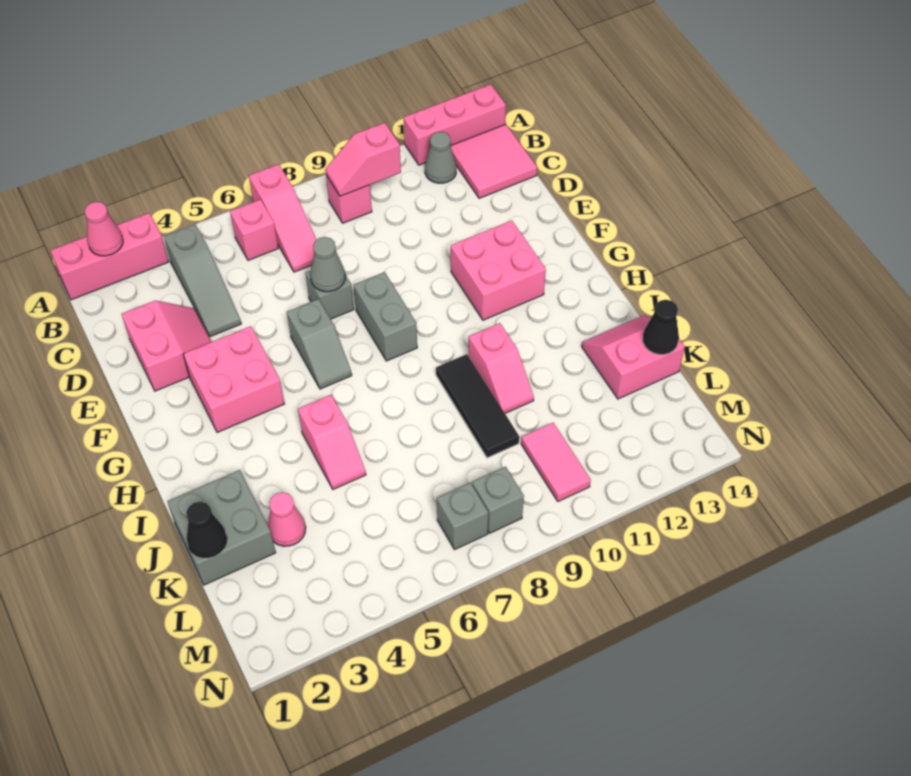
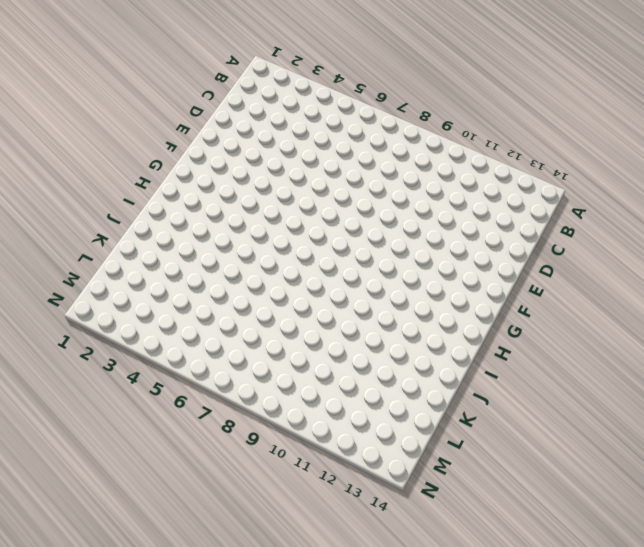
none -> pink 1x3 brick [50,213,169,300]
none -> pink 1x3 slope [249,164,316,272]
none -> pink 1x3 brick [404,84,506,165]

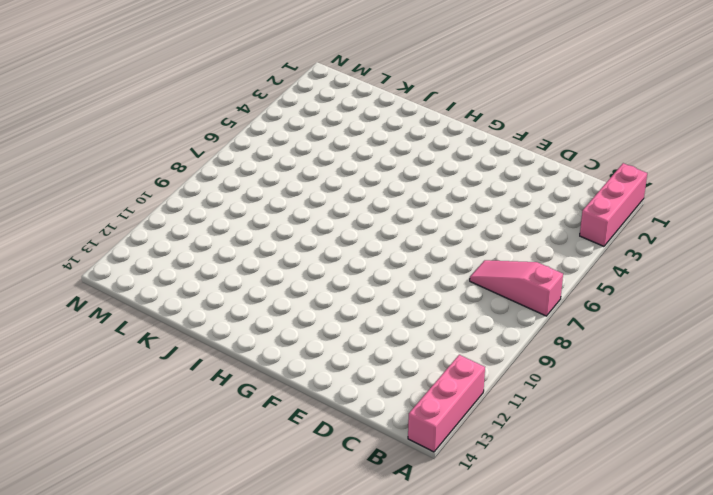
none -> grey 1x3 slope [164,224,241,337]
none -> pink 1x1 brick [230,199,278,260]
none -> pink 1x1 brick [326,175,372,223]

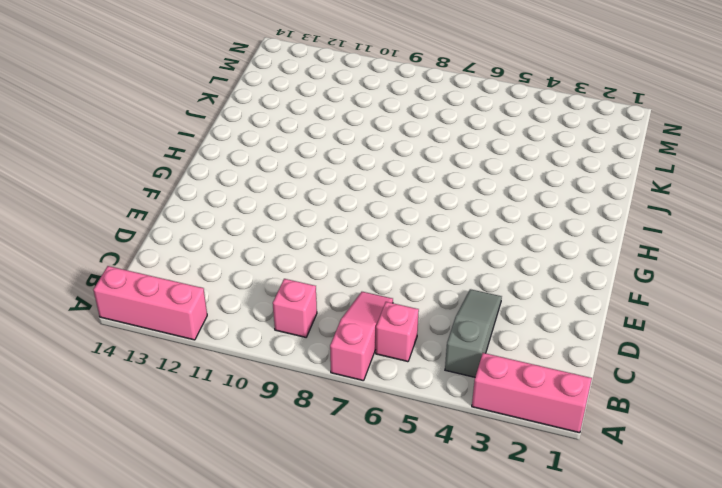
none -> grey 1x1 cone [425,132,456,183]
none -> pink 2x2 tile [451,124,537,198]
none -> pink 2x2 slope [122,301,211,391]

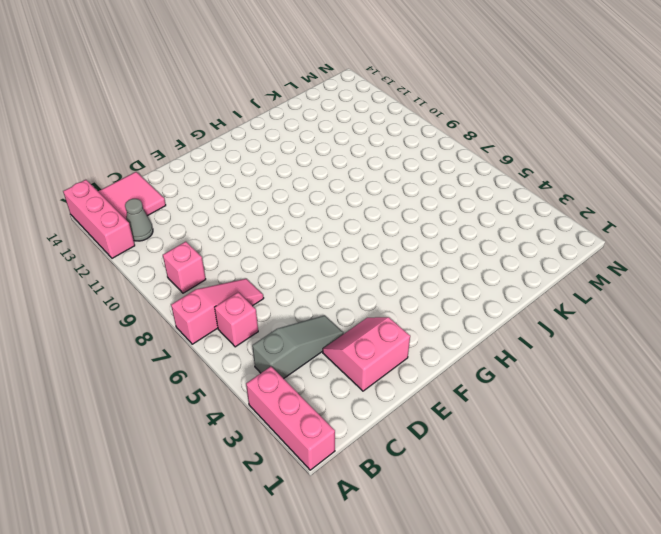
none -> grey 1x1 brick [305,270,354,319]
none -> pink 2x2 brick [183,326,284,432]
none -> grey 1x2 slope [287,299,352,389]

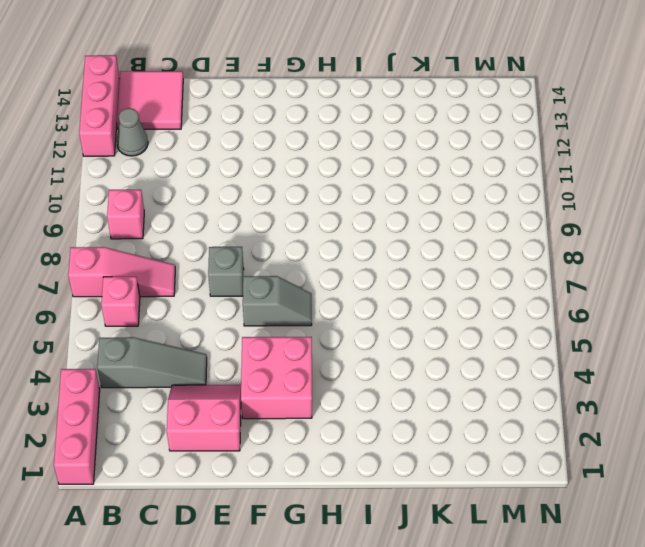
none -> grey 1x2 brick [354,272,417,361]
none -> pink 2x2 brick [451,221,546,320]
none -> pink 1x2 slope [298,395,366,489]

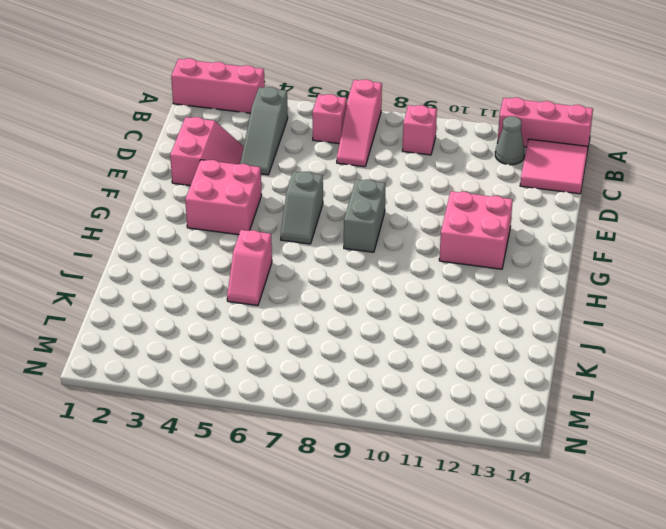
none -> grey 1x1 brick [305,270,354,319]
none -> black 1x3 tile [436,354,519,458]
none -> pink 1x2 slope [469,323,534,413]

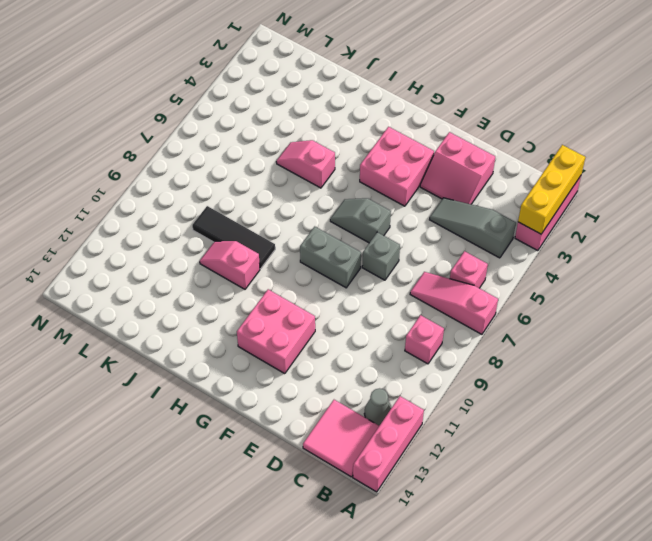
yellow 1x3 brick [518,145,585,234] -> pink 1x1 cone [85,202,123,256]
none -> grey 2x2 brick [167,470,276,585]
none -> pink 2x2 slope [582,316,685,399]
none -> pink 1x1 cone [268,492,306,546]

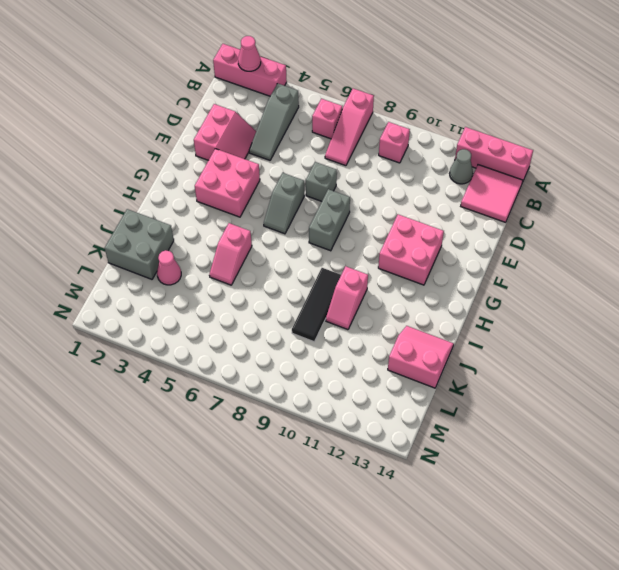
none -> pink 1x2 tile [521,423,591,501]
none -> grey 1x1 brick [437,482,488,550]
none -> grey 1x1 brick [472,467,524,533]

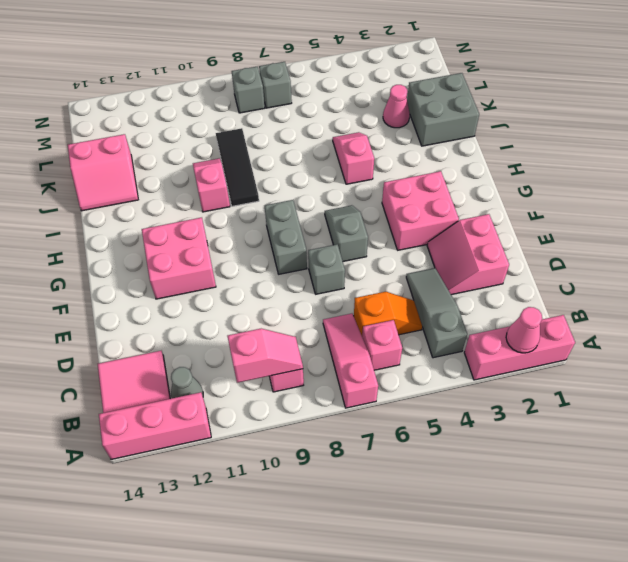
orange 1x2 slope [354,291,422,335] -> none
none -> pink 1x2 tile [521,423,591,501]
none -> grey 1x1 cone [310,237,345,292]
none -> black 1x1 cone [186,502,227,557]

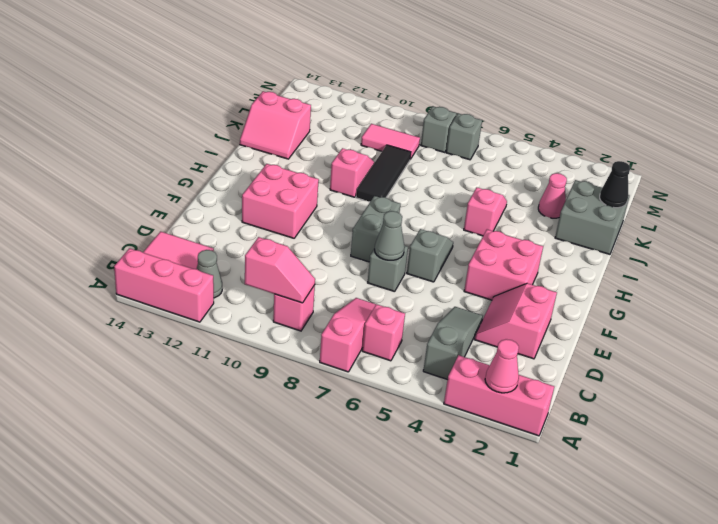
pink 1x2 tile [361,124,420,159] -> pink 1x2 tile turned to [521,423,591,501]
none -> black 1x1 cone [643,300,679,355]

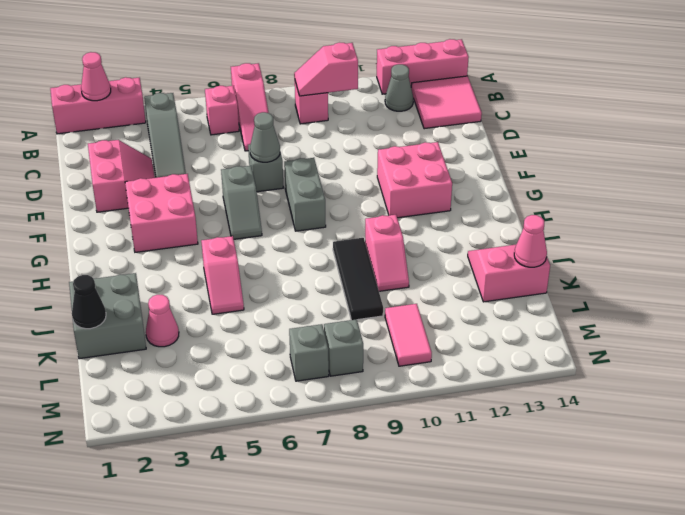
pink 1x1 cone [514,215,547,267] -> black 1x1 cone [643,300,679,355]

